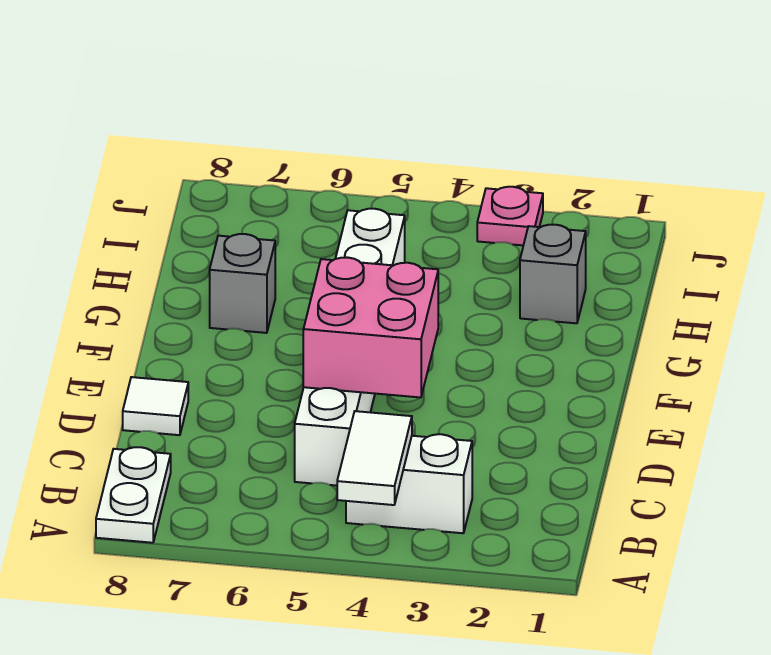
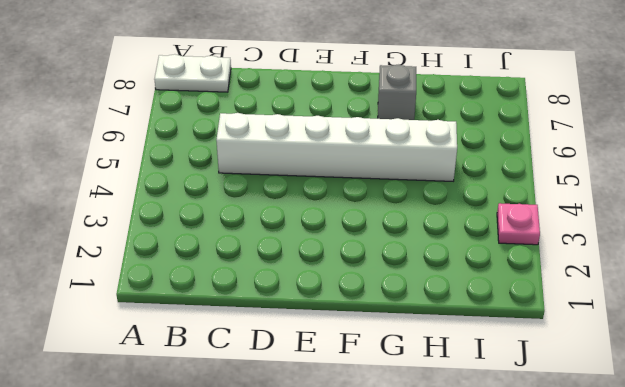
none -> white 1x2 brick [346,434,472,533]
none -> white 1x1 tile [123,377,188,435]

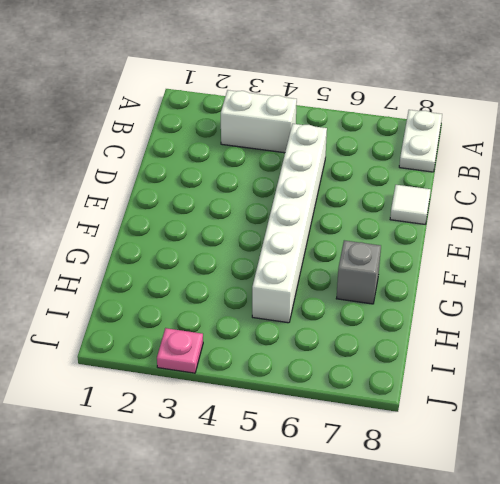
none -> grey 1x1 brick [520,225,586,323]
none -> white 1x2 tile [337,411,412,505]

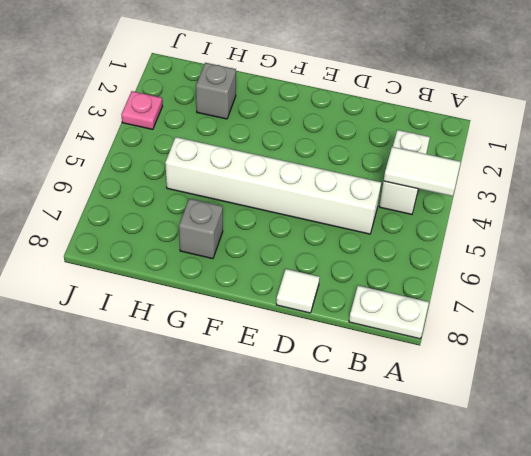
none -> pink 2x2 brick [303,258,438,397]

